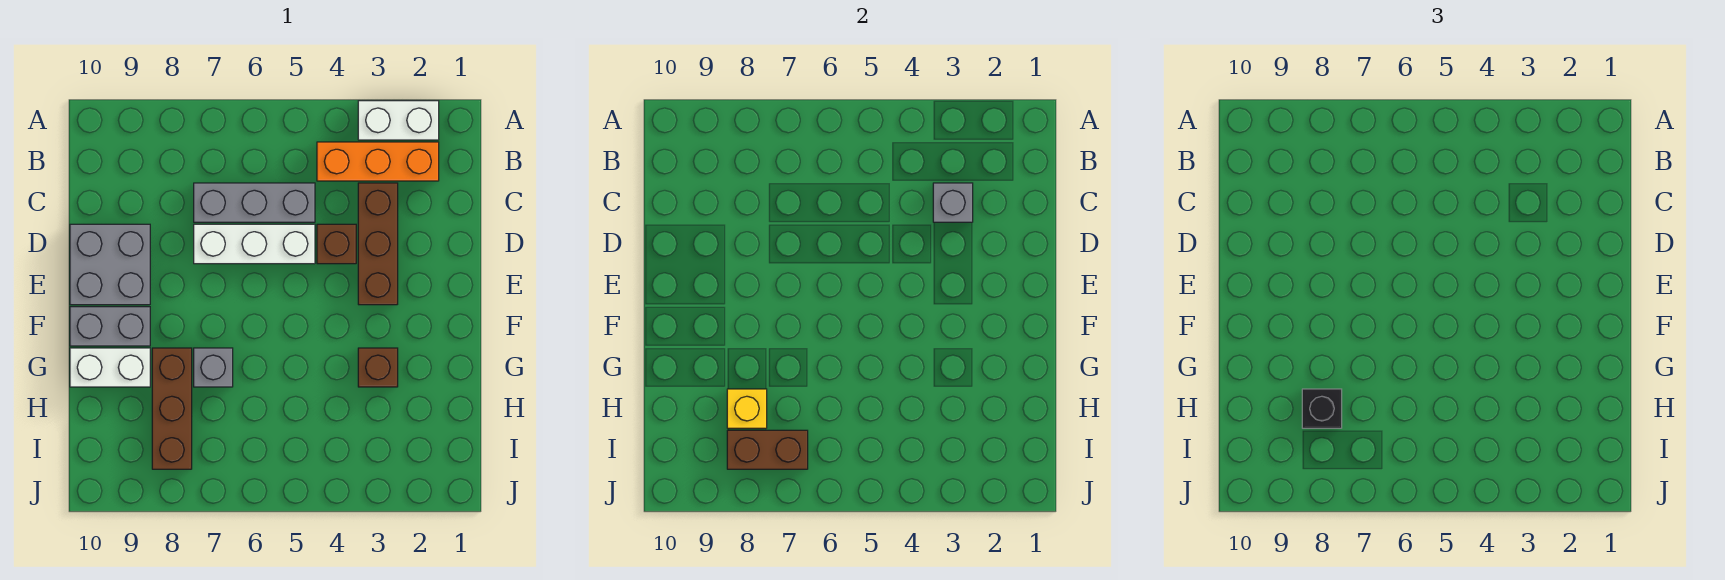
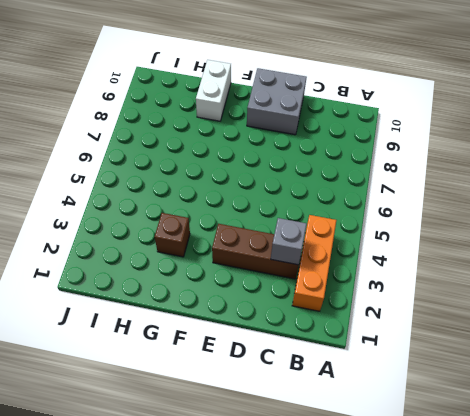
none -> white 1x2 brick [358,101,439,140]
none -> grey 1x3 brick [194,183,315,222]
none -> brown 1x1 brick [317,224,356,264]

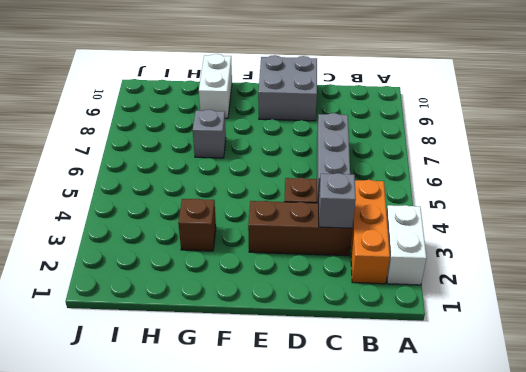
none -> white 1x3 brick [194,224,315,264]
none -> grey 1x2 brick [70,307,150,346]
none -> brown 1x3 brick [152,348,192,469]

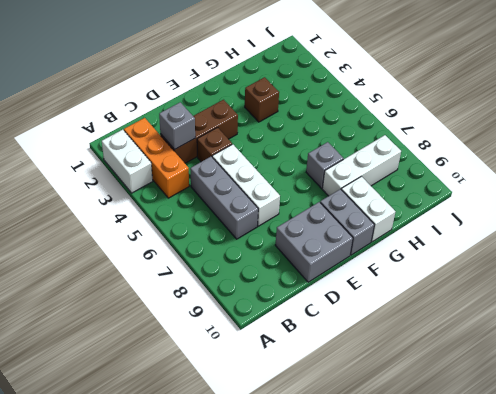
white 1x3 brick [322,135,401,196] -> brown 1x3 brick [152,348,192,469]
none -> yellow 1x1 brick [727,389,767,428]
none -> brown 1x2 brick [727,430,808,469]
none -> black 1x1 brick [1302,389,1342,428]

